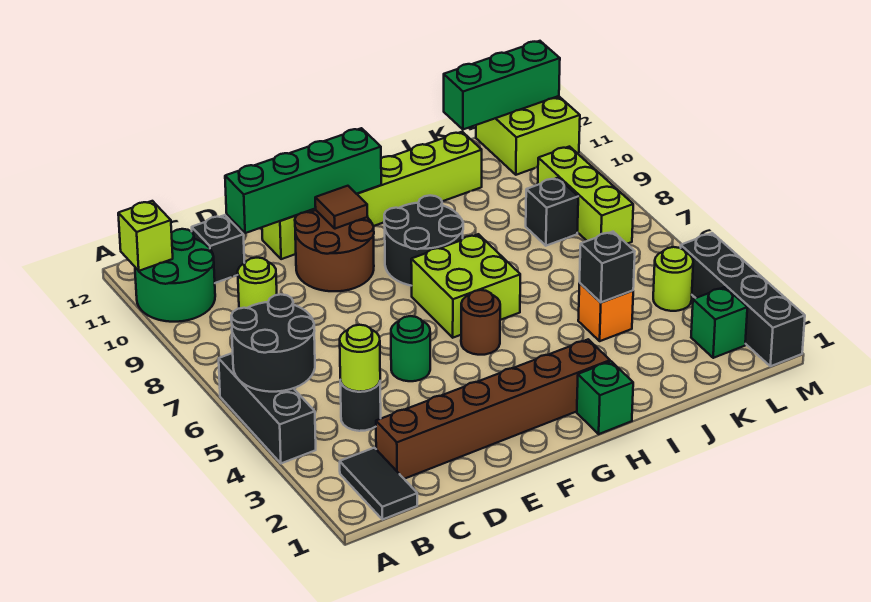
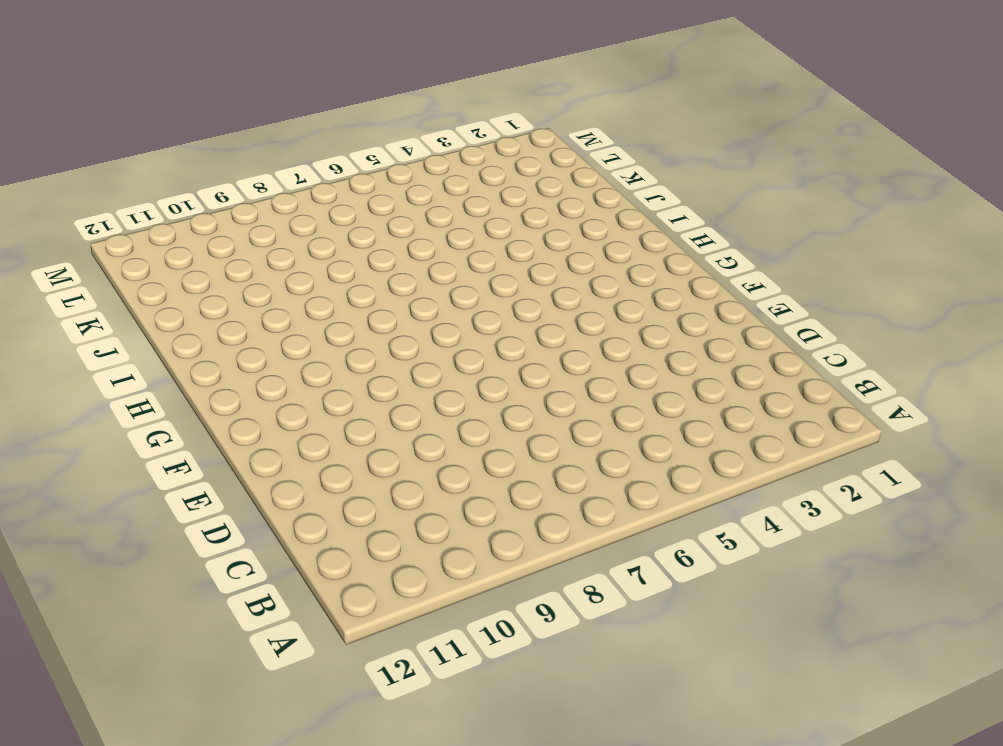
none -> black 1x3 brick [219,353,316,463]
none -> green 2x2 round brick [135,229,215,322]
none -> black 1x2 tile [340,448,417,520]

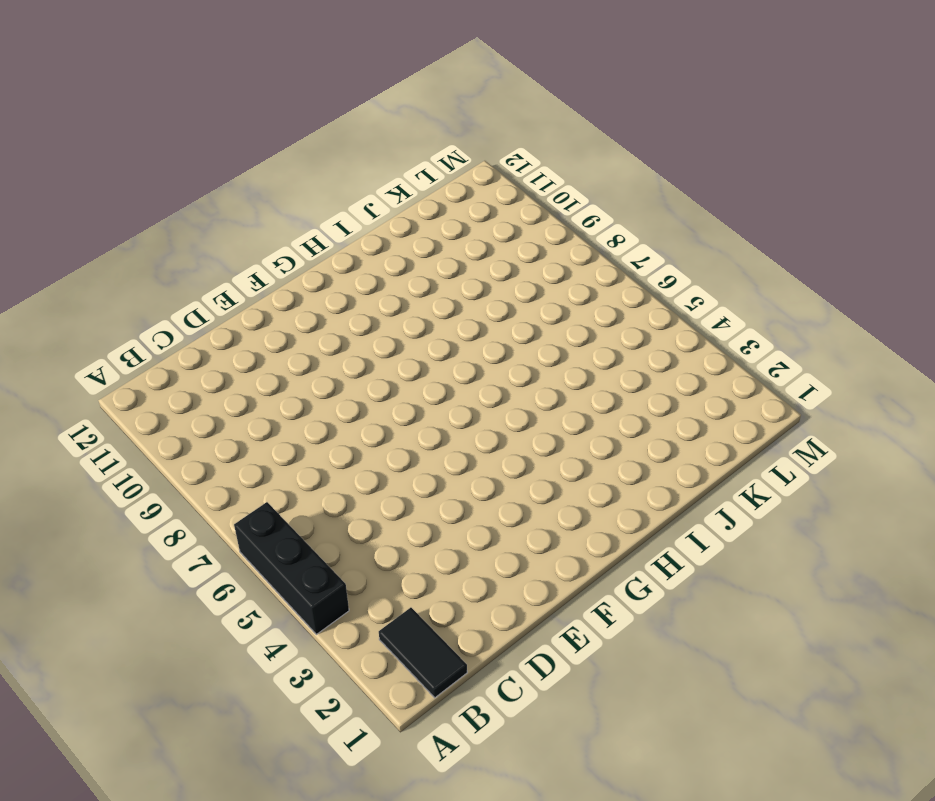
none -> green 2x2 round brick [135,229,215,322]
none -> brown 1x6 brick [376,339,610,479]
none -> black 1x1 round brick [340,380,381,431]

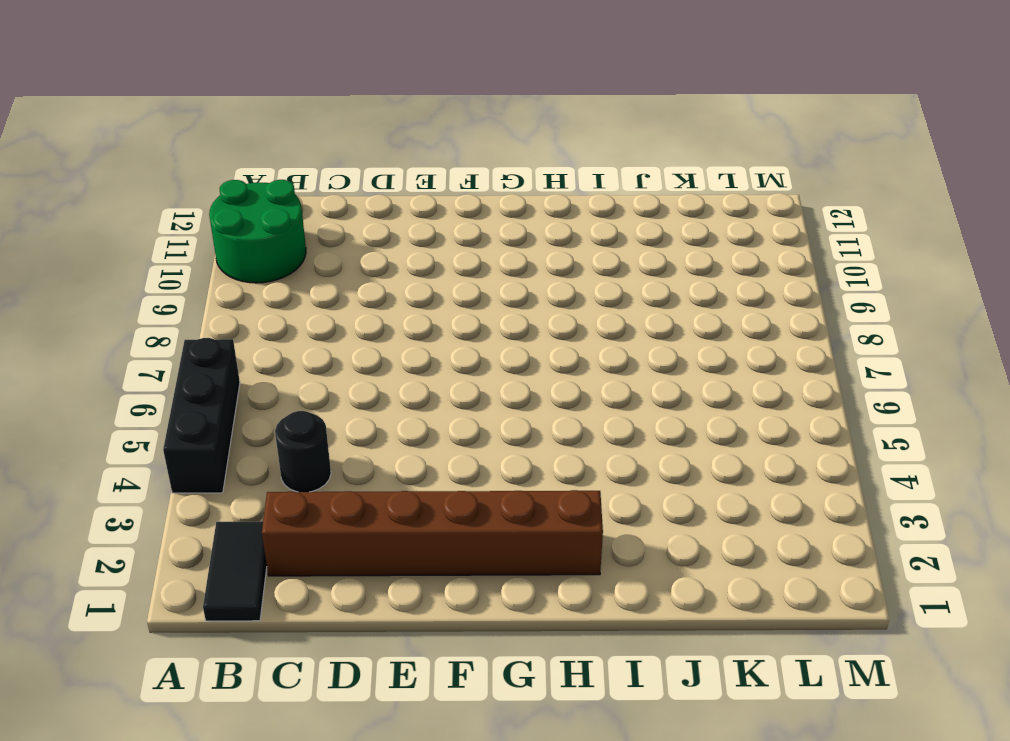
none -> lime 1x1 round brick [238,258,277,309]
none -> black 1x1 brick [192,215,244,283]
none -> green 1x1 round brick [391,316,430,381]

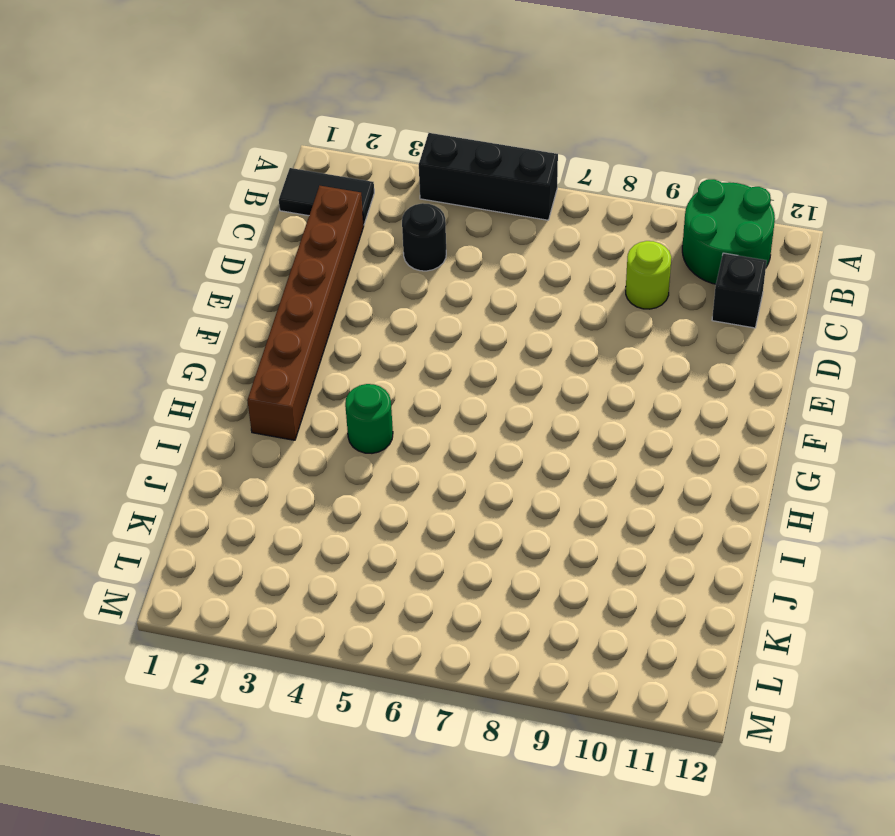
green 1x1 round brick [345,384,393,453] -> green 1x1 round brick moved to [391,316,430,381]
none -> brown 2x2 round brick [295,210,374,291]
none -> lime 1x6 brick [262,132,482,259]
none -> brown 1x1 round brick [461,290,500,355]

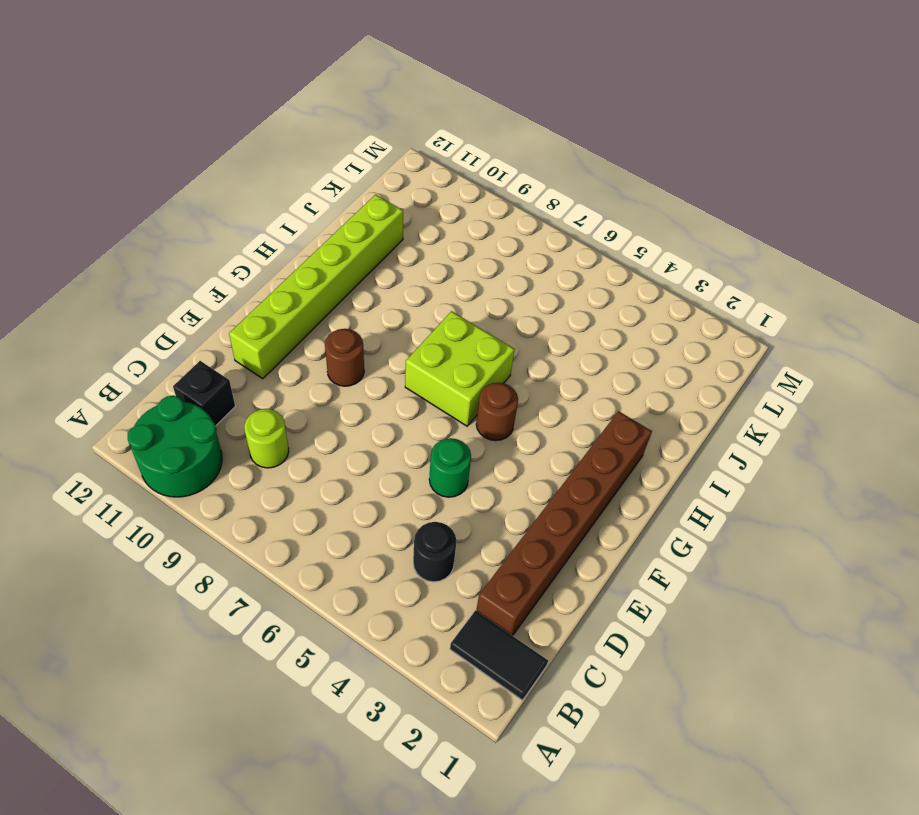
brown 1x1 round brick [325,329,364,386] -> brown 2x2 round brick [295,210,374,291]
none -> black 1x3 brick [219,353,316,463]
none -> black 2x2 round brick [384,195,463,286]
none -> green 1x1 brick [577,361,633,434]

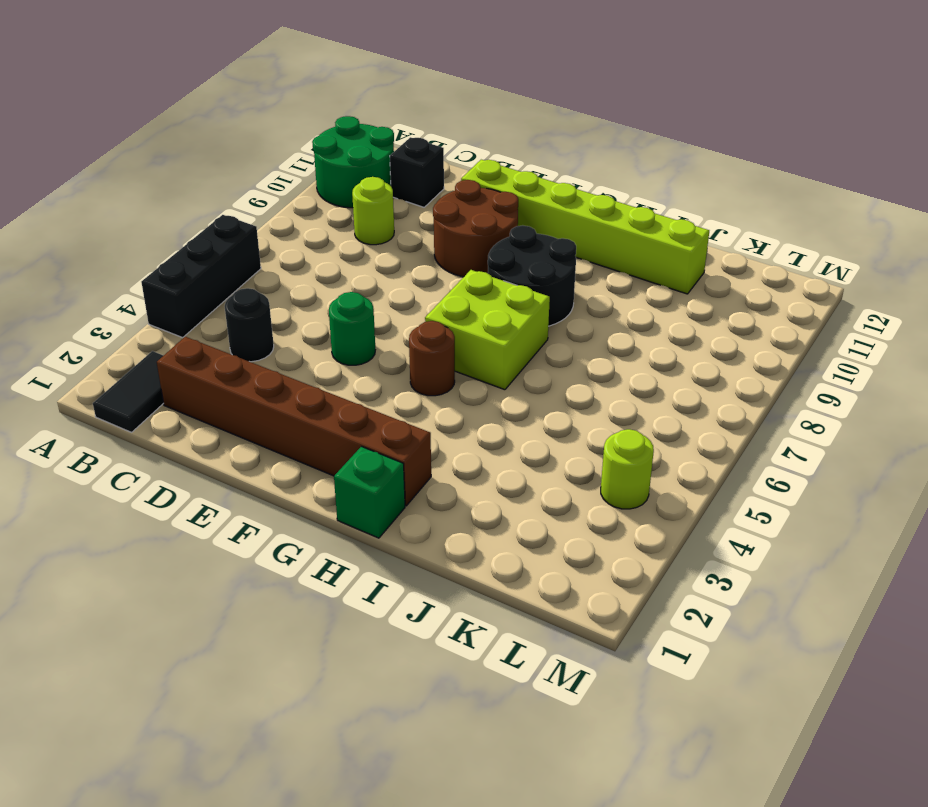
none -> orange 1x1 brick [578,283,633,341]
none -> black 1x1 brick [526,178,578,246]
none -> green 1x1 brick [691,287,747,358]

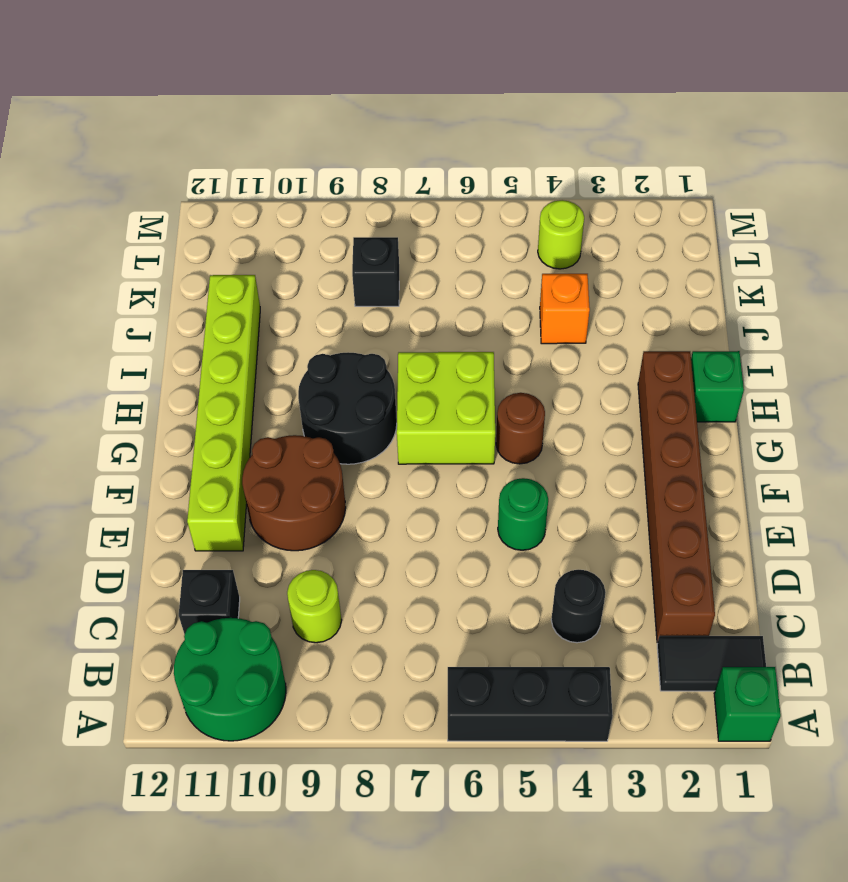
green 1x1 brick [714,667,781,741] -> green 1x1 brick moved to [691,287,747,358]
none -> lime 1x3 brick [538,147,633,244]
none -> lime 2x2 brick [476,96,580,175]
none -> black 1x4 brick [681,233,805,366]

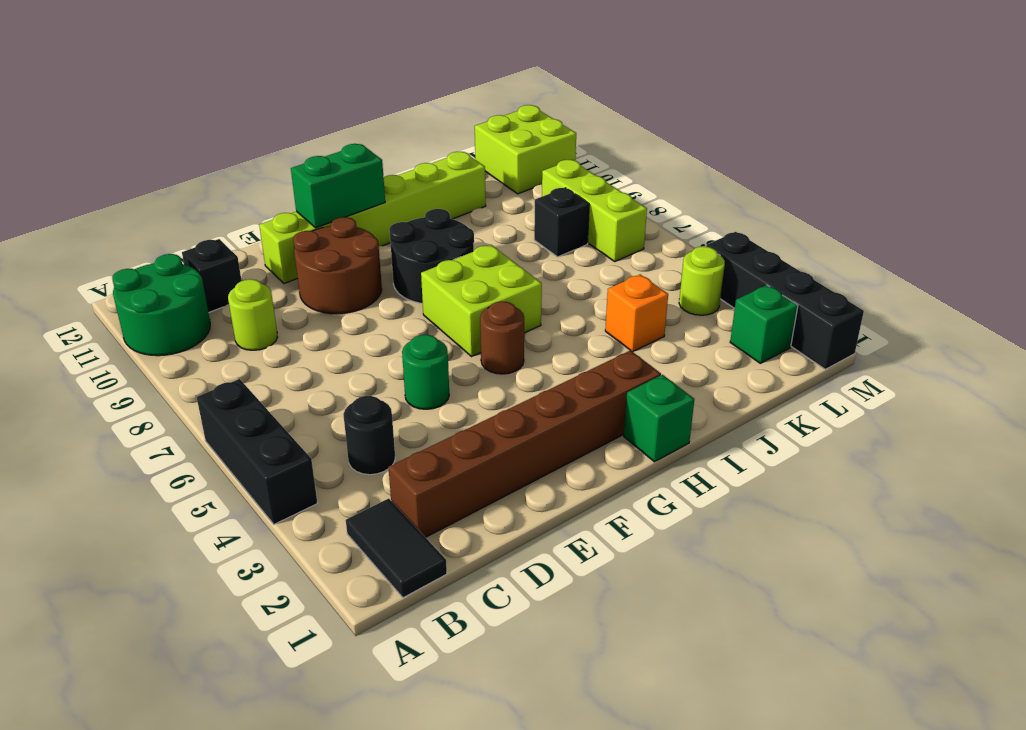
green 1x2 brick [291,144,385,228] -> green 1x4 brick [225,128,381,233]
none -> black 2x2 round brick [231,294,315,392]
none -> lime 1x1 brick [118,201,173,271]
none -> lime 1x1 round brick [340,325,380,392]

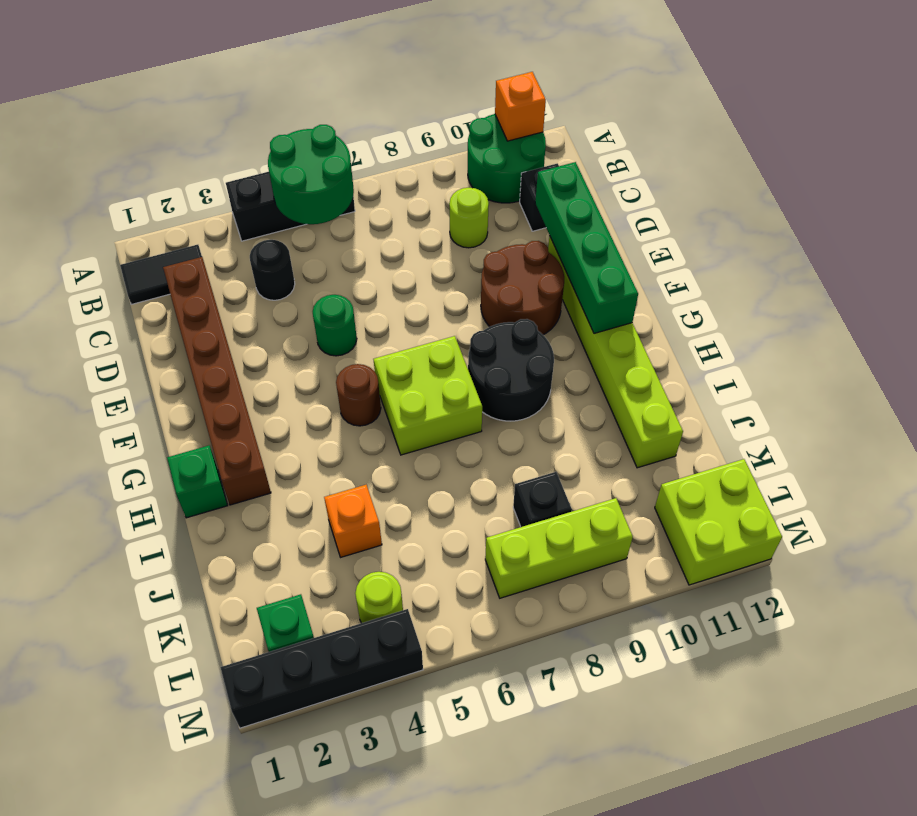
green 2x2 round brick [268,125,354,224] -> black 2x2 round brick [231,294,315,392]
orange 1x1 brick [495,72,546,141] -> lime 1x1 brick [118,201,173,271]
none -> lime 1x1 round brick [340,325,380,392]
none -> brown 1x1 tile [315,186,368,229]
none -> black 1x1 brick [580,232,635,302]

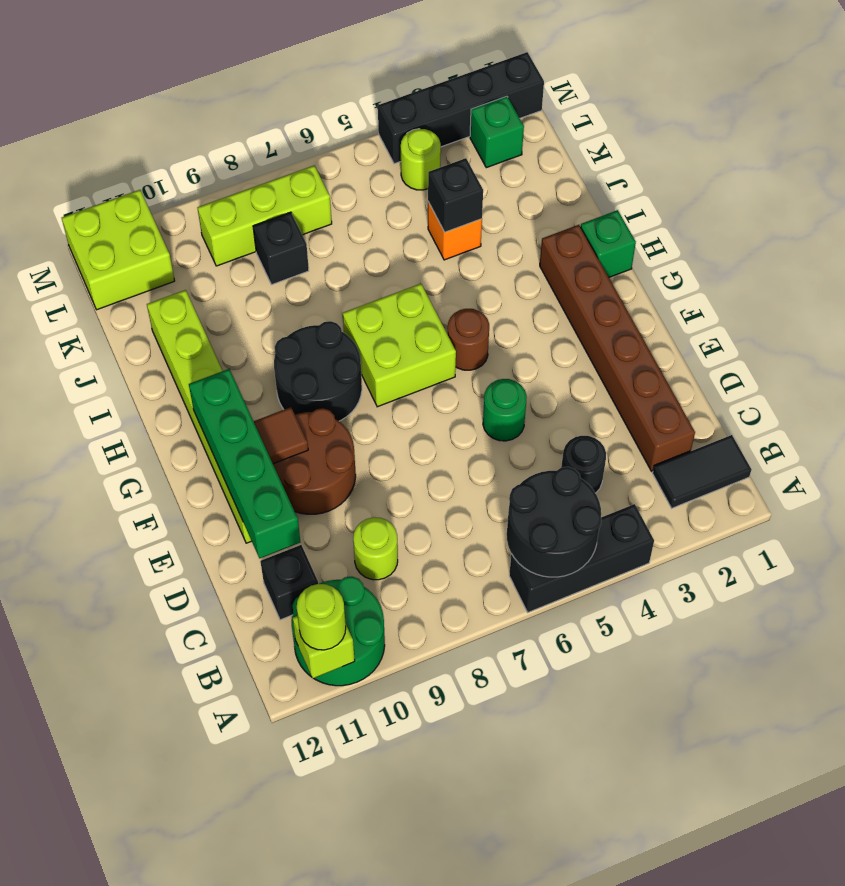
lime 1x1 round brick [297,584,346,650] -> lime 1x1 round brick moved to [340,325,380,392]
none -> green 1x3 brick [444,41,560,130]

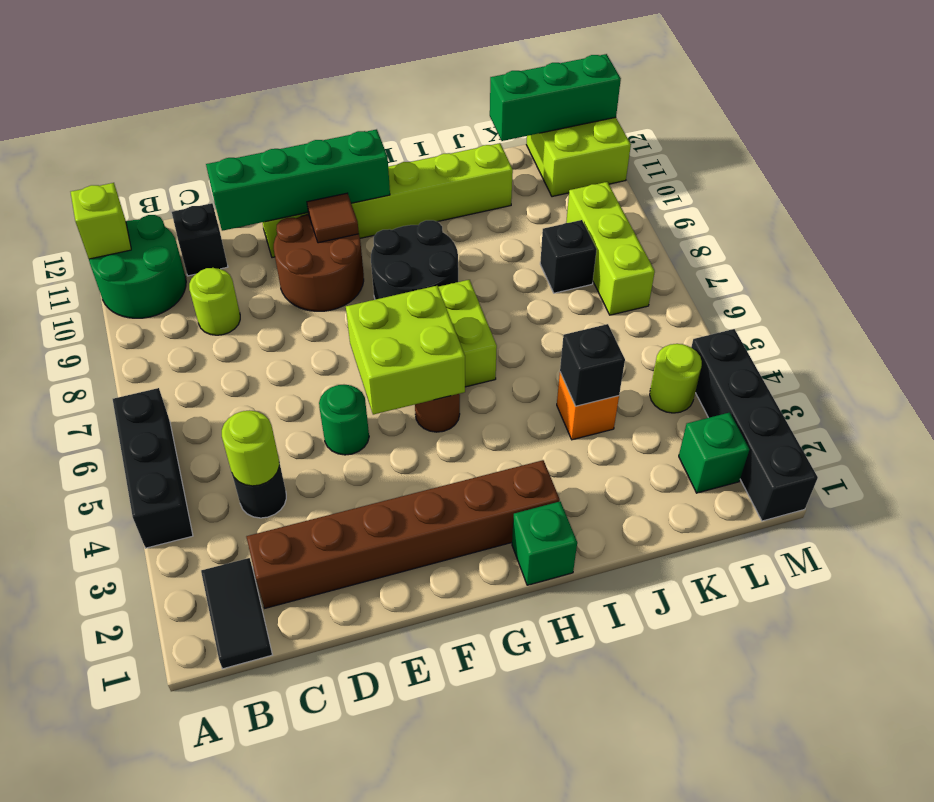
lime 2x2 brick [346,286,465,415] -> none
none -> black 2x2 round brick [231,294,315,392]

